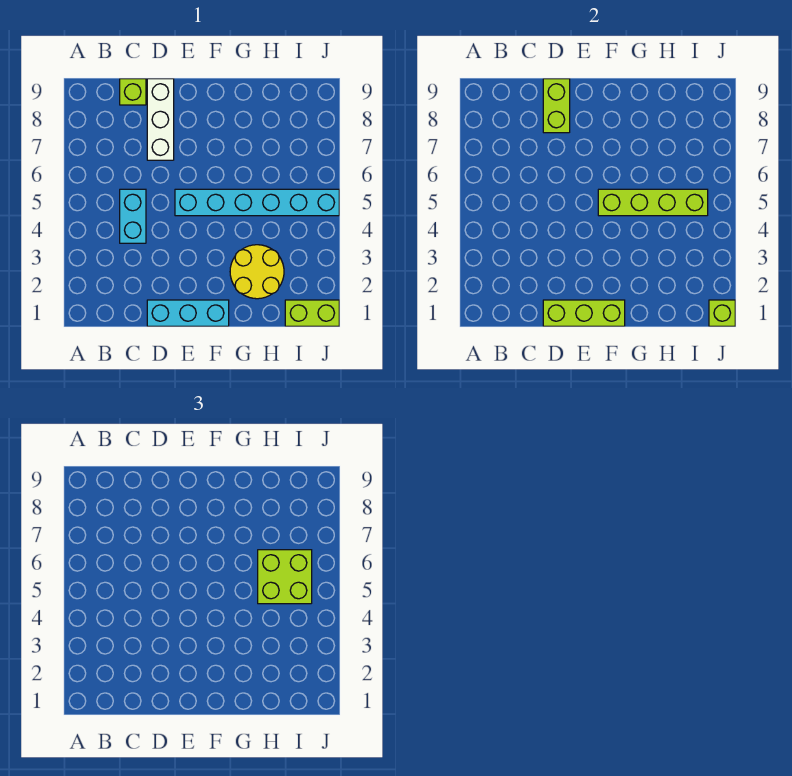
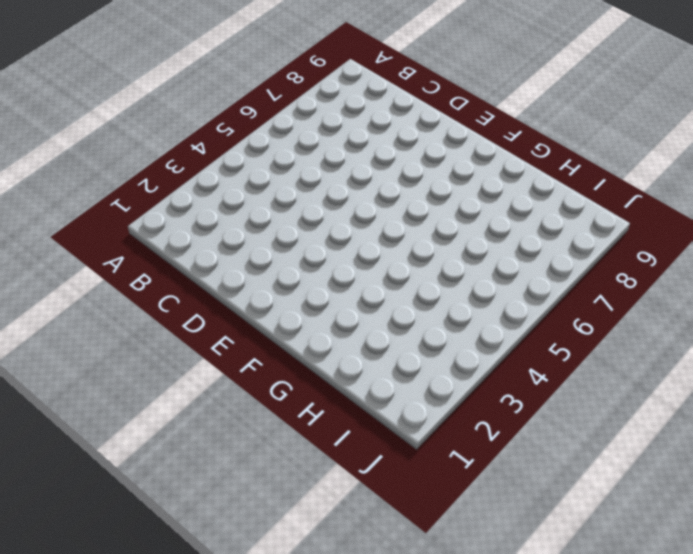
none -> cyan 1x2 brick [120,189,146,243]
none -> lime 1x1 brick [120,79,146,105]
none -> cyan 1x3 brick [147,300,229,326]

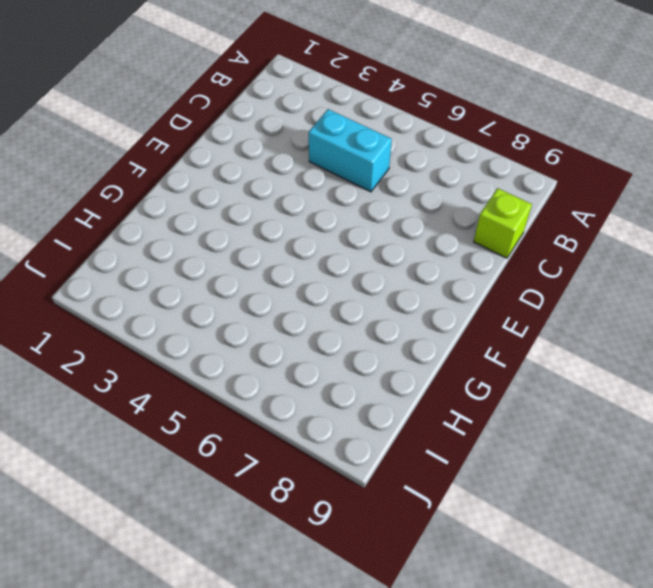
none -> cyan 1x3 brick [147,300,229,326]
none -> white 1x3 brick [147,79,174,160]
none -> cyan 1x6 brick [175,189,339,216]

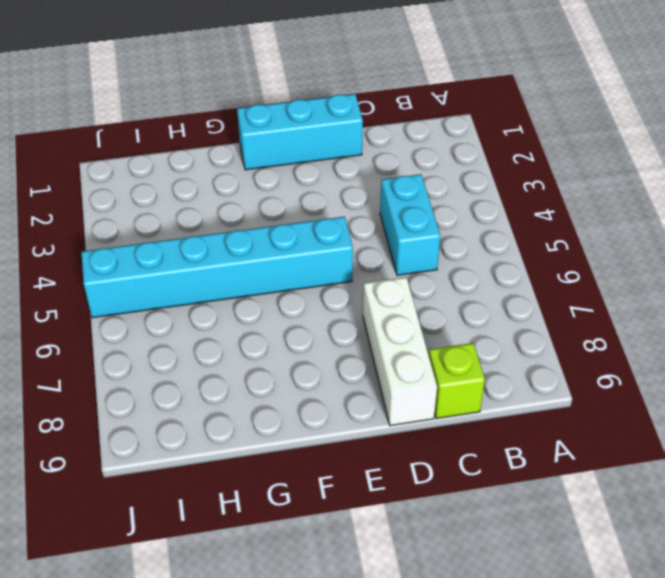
none -> yellow 2x2 round brick [230,245,284,299]
none -> lime 1x2 brick [285,300,339,326]
none -> lime 1x3 brick [543,300,625,326]

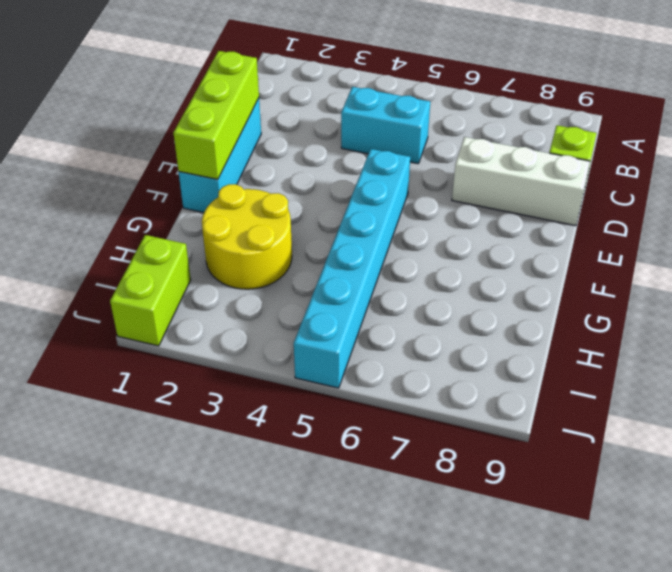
none -> lime 1x2 brick [543,79,570,133]
none -> lime 1x4 brick [598,189,708,216]
none -> lime 1x1 brick [709,300,735,326]

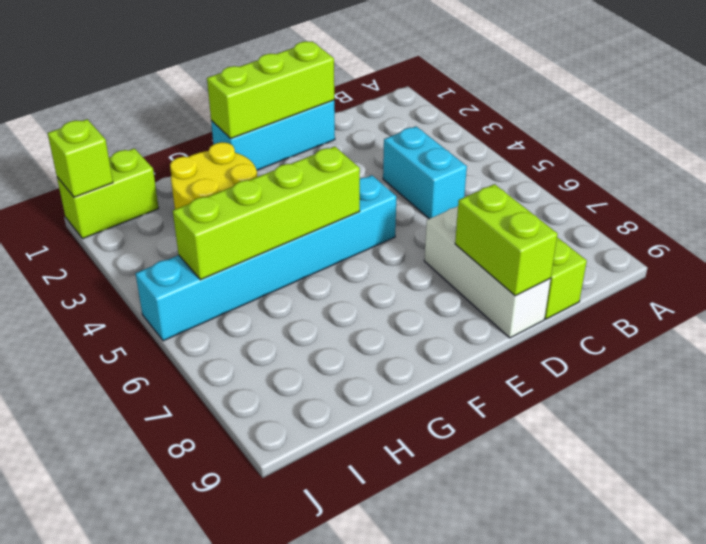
none -> lime 2x2 brick [258,550,312,604]

